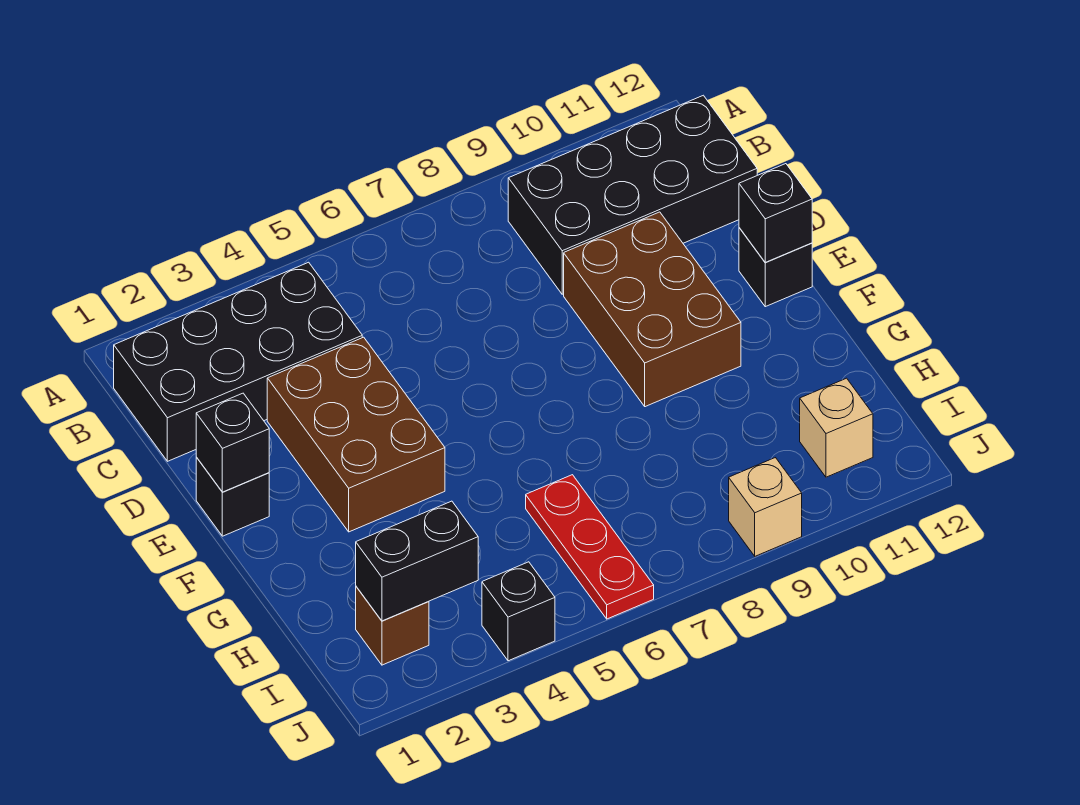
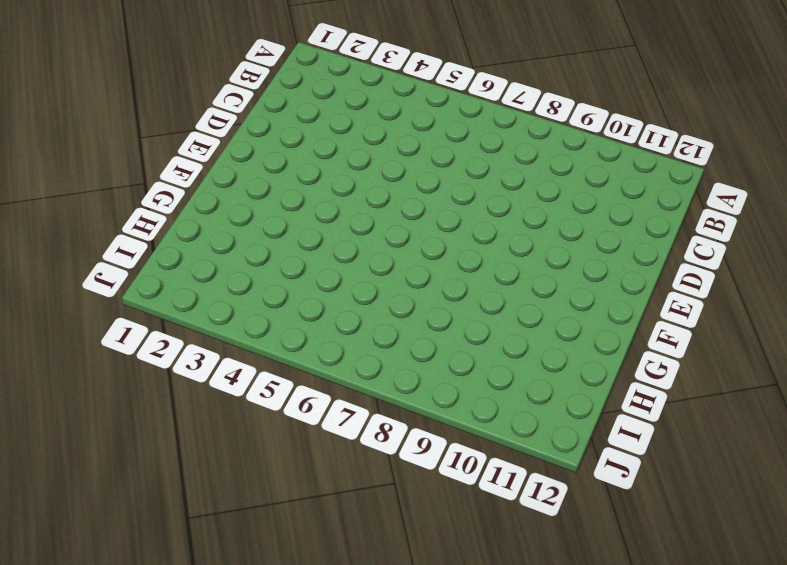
none -> black 2x4 brick [114,262,362,461]
none -> black 2x4 brick [508,95,757,294]
none -> brown 2x3 brick [267,337,445,532]

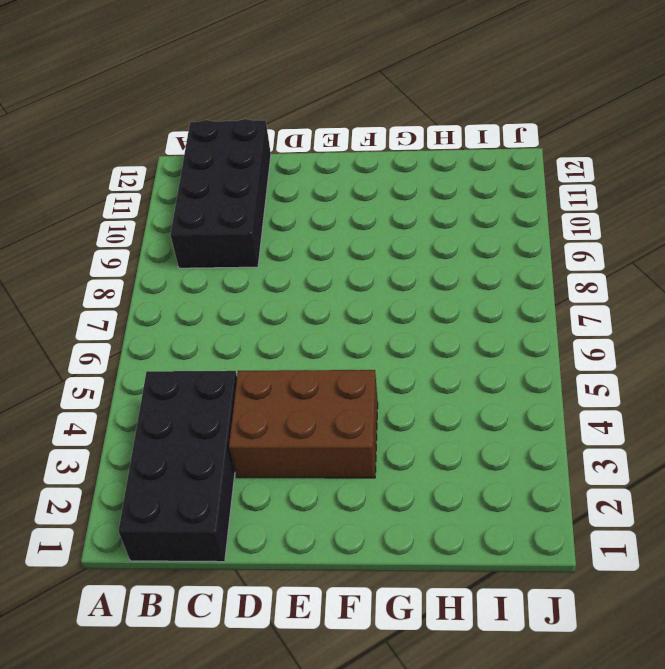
none -> brown 2x3 brick [564,212,741,407]
none -> black 1x1 brick [196,457,269,536]
none -> black 1x1 brick [739,228,812,307]

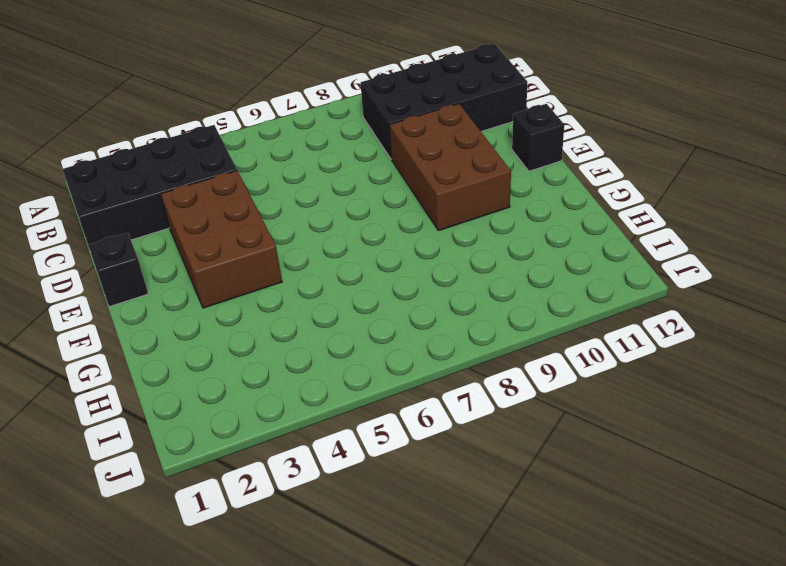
none -> red 1x3 plate [526,475,654,619]
none -> brown 1x1 brick [356,587,429,665]
none -> tan 1x1 brick [800,378,873,477]

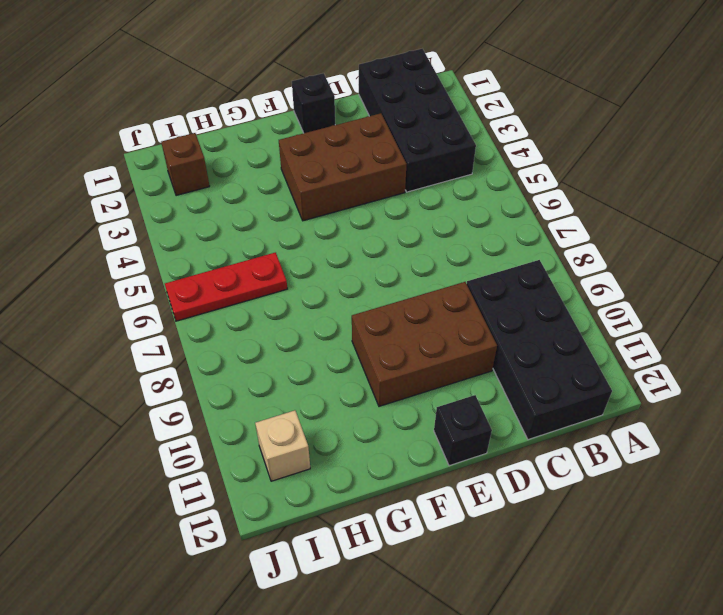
none -> black 1x1 brick [482,562,555,661]
none -> tan 1x1 brick [729,458,802,556]
none -> black 1x1 brick [196,393,269,492]

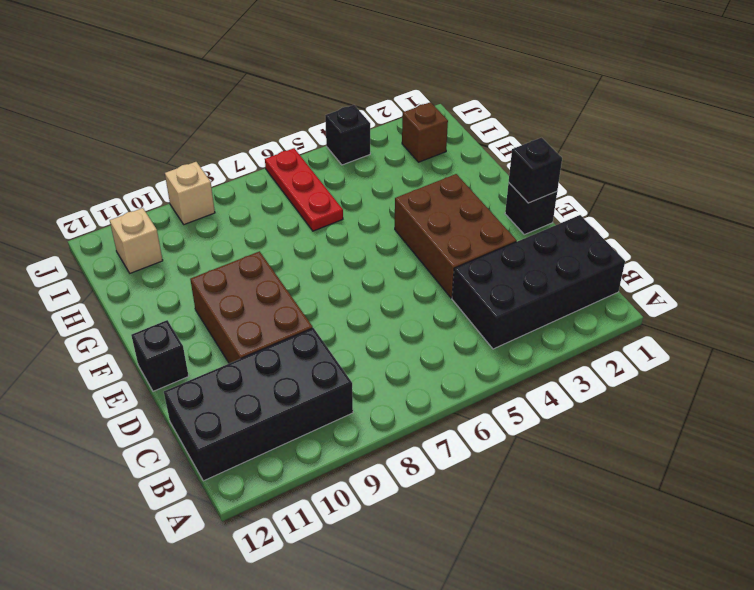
none -> black 1x1 brick [739,164,812,262]
none -> black 1x2 brick [356,501,478,621]

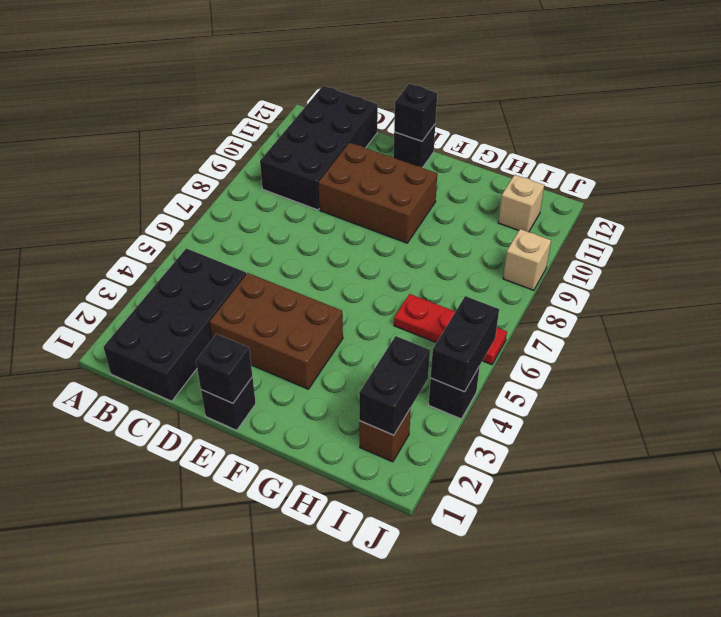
black 1x2 brick [431,296,499,392] -> none

